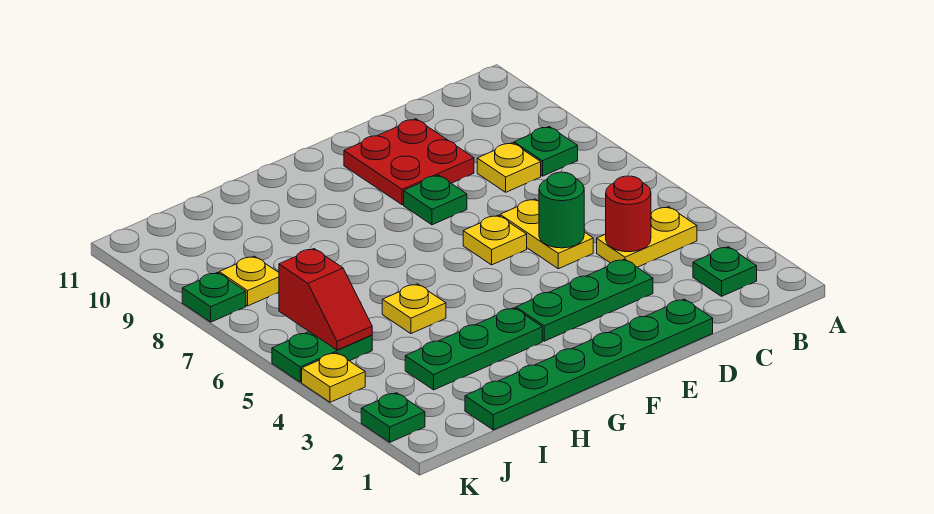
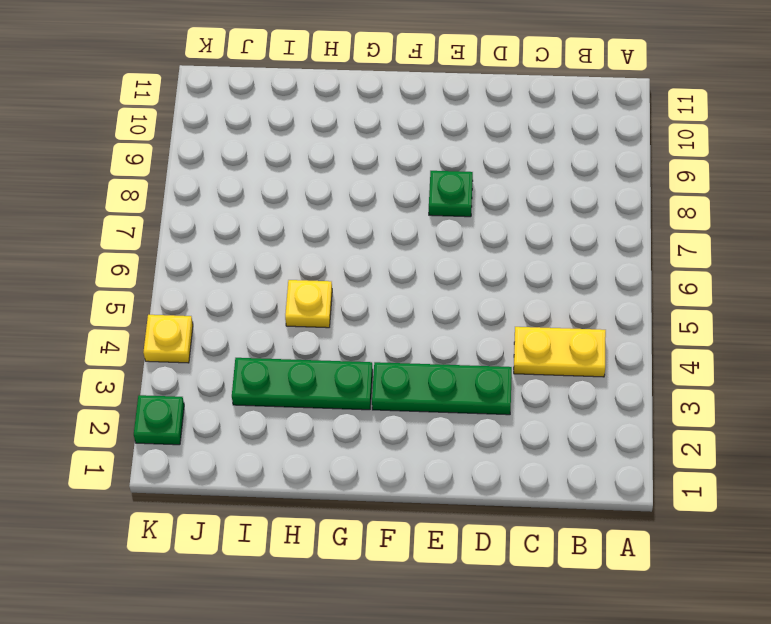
none -> green 1x1 plate [693,247,757,296]
none -> green 1x1 plate [514,127,578,176]
none -> yellow 1x1 plate [477,143,541,192]

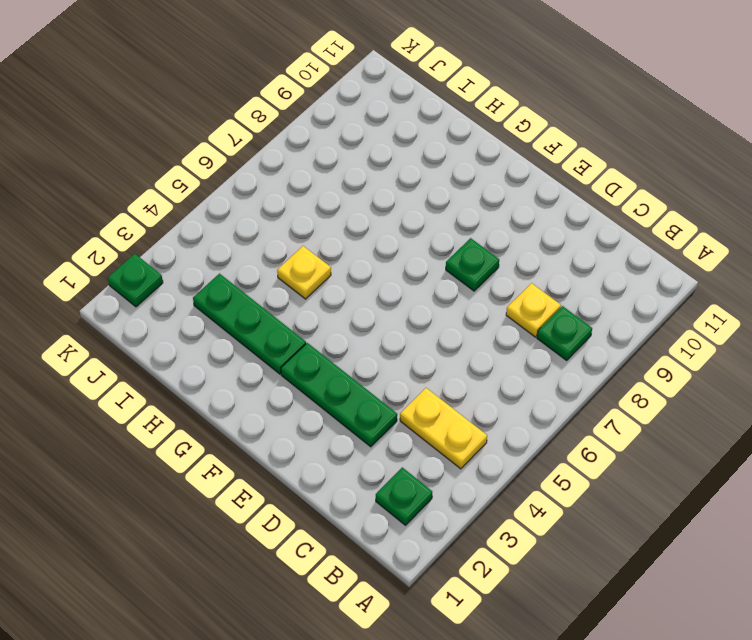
none -> green 1x6 plate [465,299,713,430]
none -> yellow 1x2 plate [500,199,593,269]
none -> red 2x2 plate [344,119,474,205]

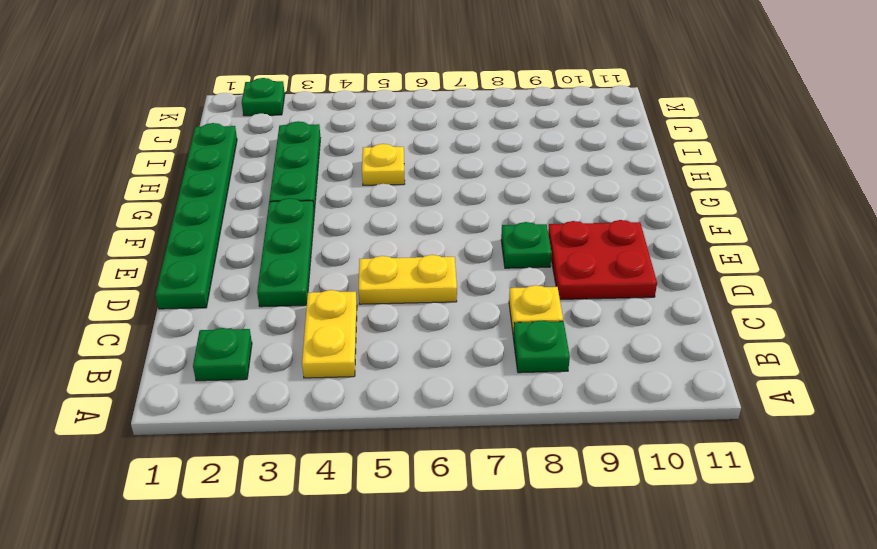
none -> yellow 1x1 plate [463,215,527,265]
none -> green 1x2 plate [272,332,372,382]
none -> yellow 1x1 plate [219,256,279,306]

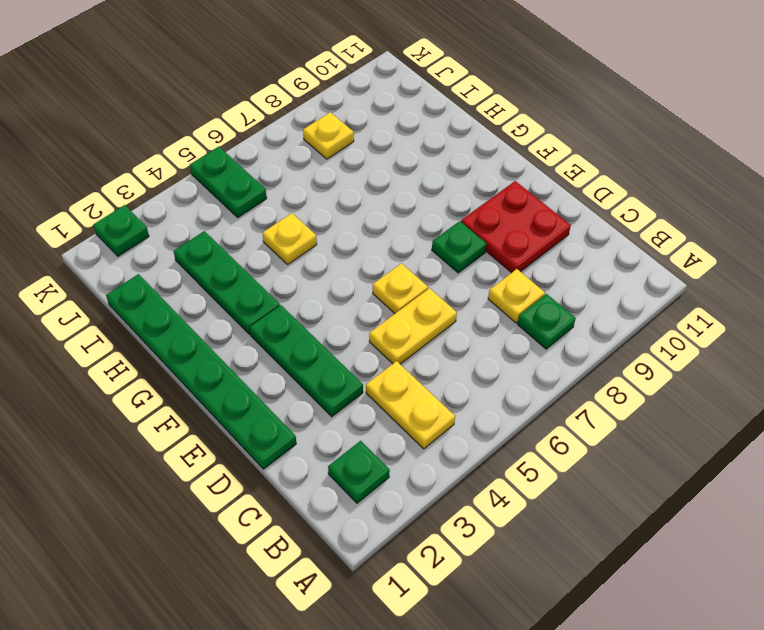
none -> yellow 1x1 plate [302,353,365,402]
none -> green 1x1 plate [182,272,246,322]
none -> red 1x1 round brick [606,176,651,252]

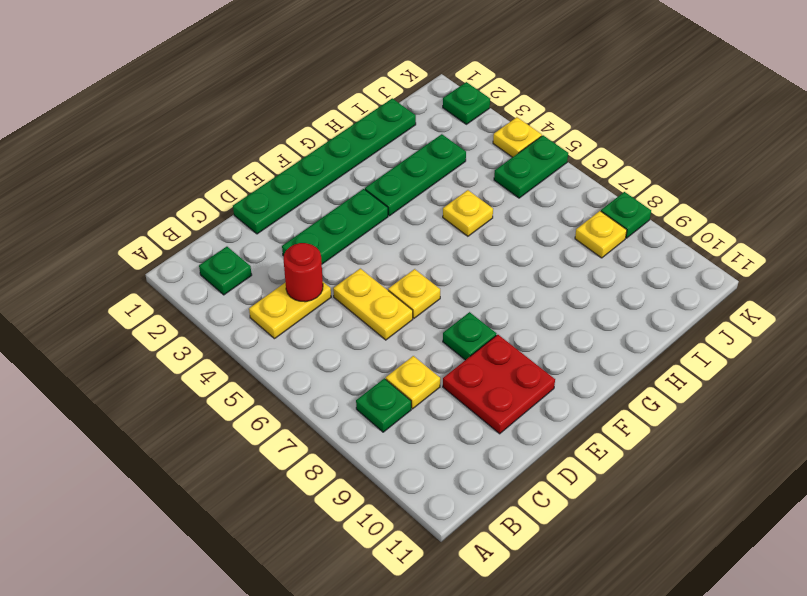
none -> green 1x1 round brick [539,172,584,248]
none -> red 1x2 slope [279,249,372,350]

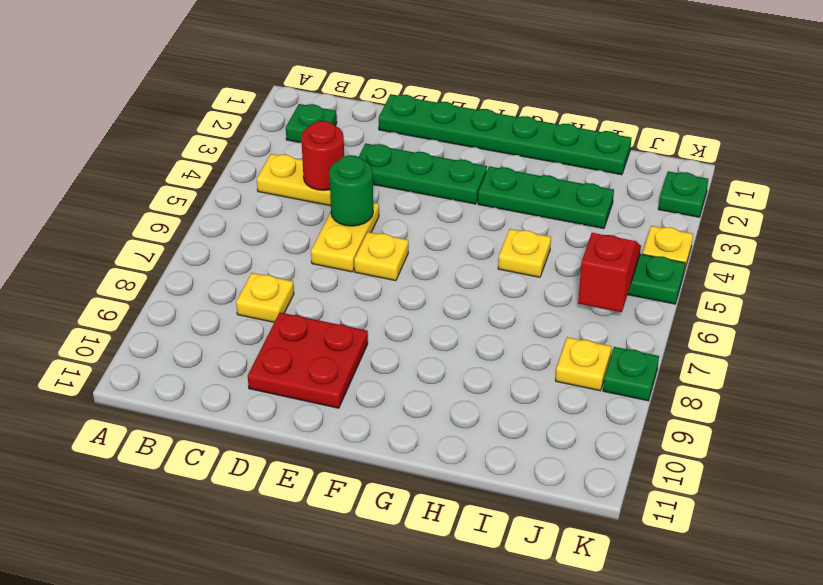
none -> green 1x1 plate [514,127,578,176]
none -> green 1x1 plate [404,175,467,225]

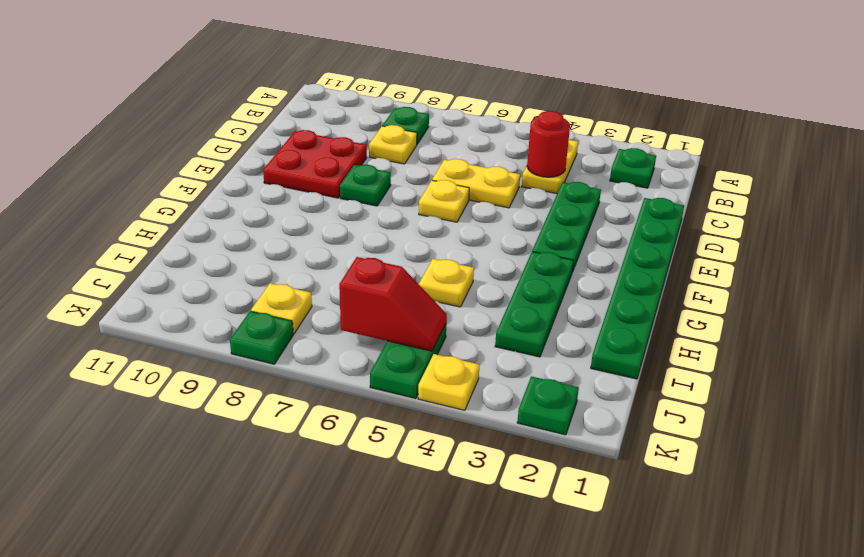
none -> green 1x1 round brick [539,172,584,248]

